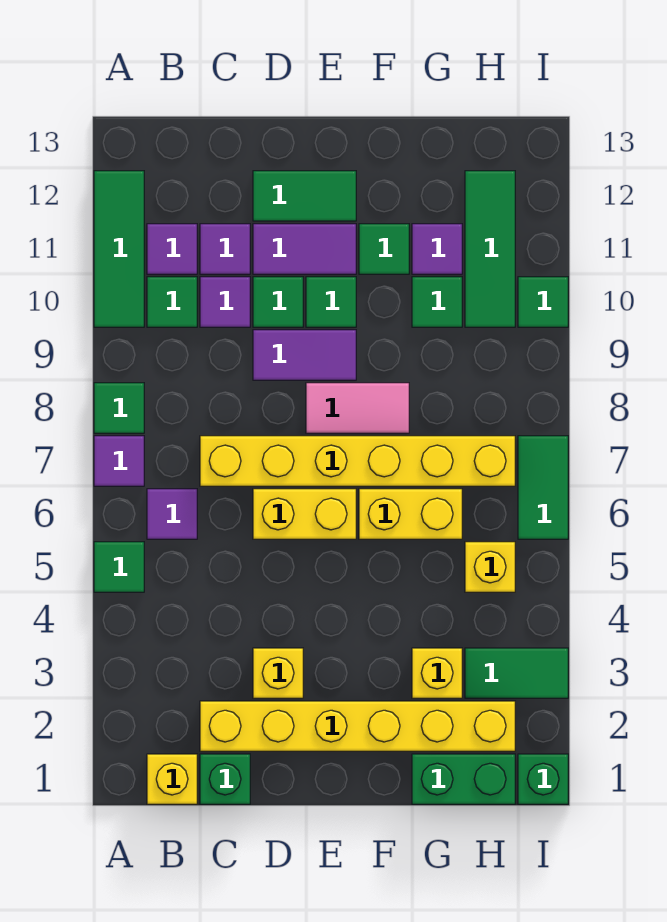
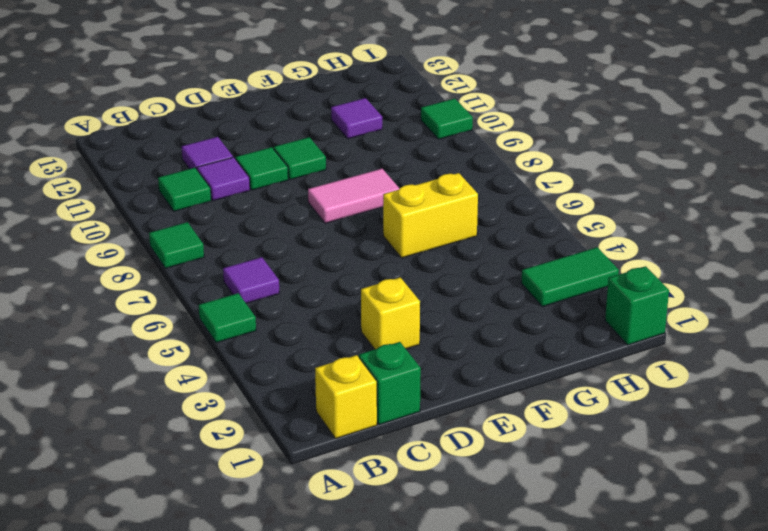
none -> purple 1x1 tile [94,436,144,486]
none -> green 1x3 tile [94,171,144,327]
none -> purple 1x1 tile [147,224,197,274]
none -> yellow 1x6 brick [200,701,515,751]

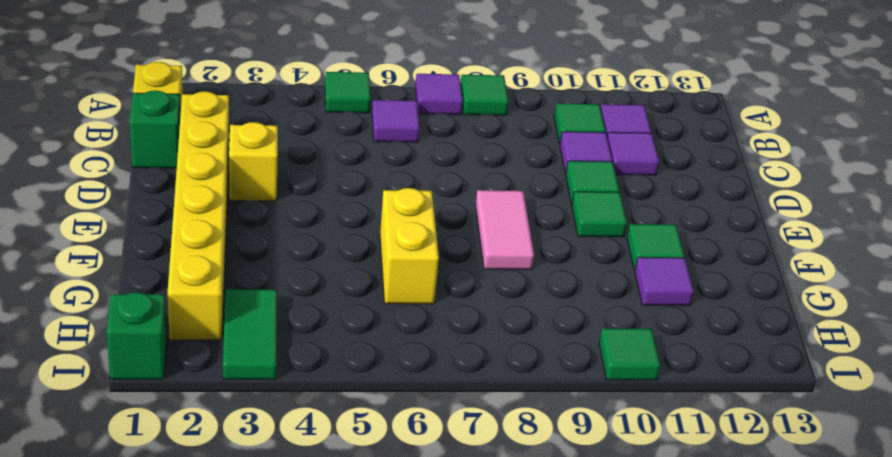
none -> green 1x3 tile [94,171,144,327]
none -> yellow 1x6 brick [200,436,515,486]
none -> yellow 1x2 brick [253,489,356,539]
none -> purple 1x2 tile [253,330,356,380]

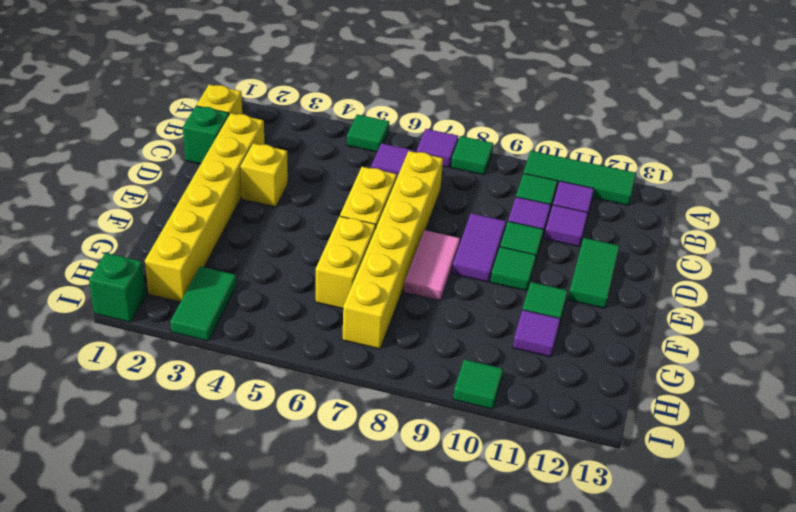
none -> purple 1x2 tile [253,224,356,274]
none -> green 1x2 brick [412,754,515,804]
none -> yellow 1x1 brick [412,648,462,698]
none -> green 1x1 tile [412,277,462,327]

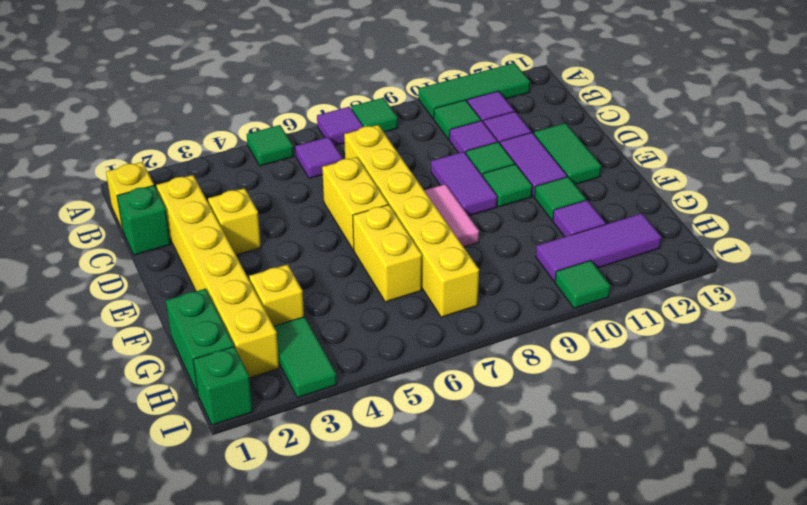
purple 1x3 tile [536,213,662,282] -> green 1x3 tile [465,171,515,327]
none -> green 1x1 tile [412,277,462,327]
none -> yellow 1x1 brick [465,542,515,592]
none -> green 1x2 tile [518,436,568,539]

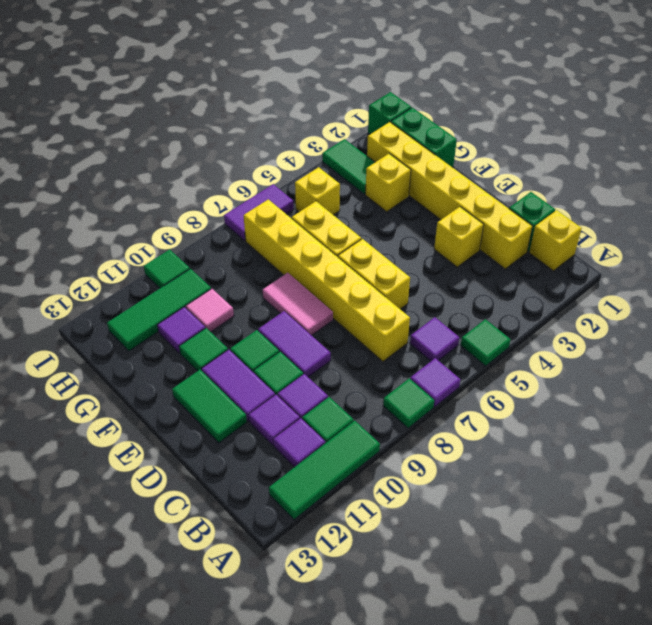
pink 1x1 tile [186,289,234,332] -> green 1x1 tile [412,277,462,327]
purple 1x2 tile [224,184,294,241] -> green 1x2 tile [518,436,568,539]

